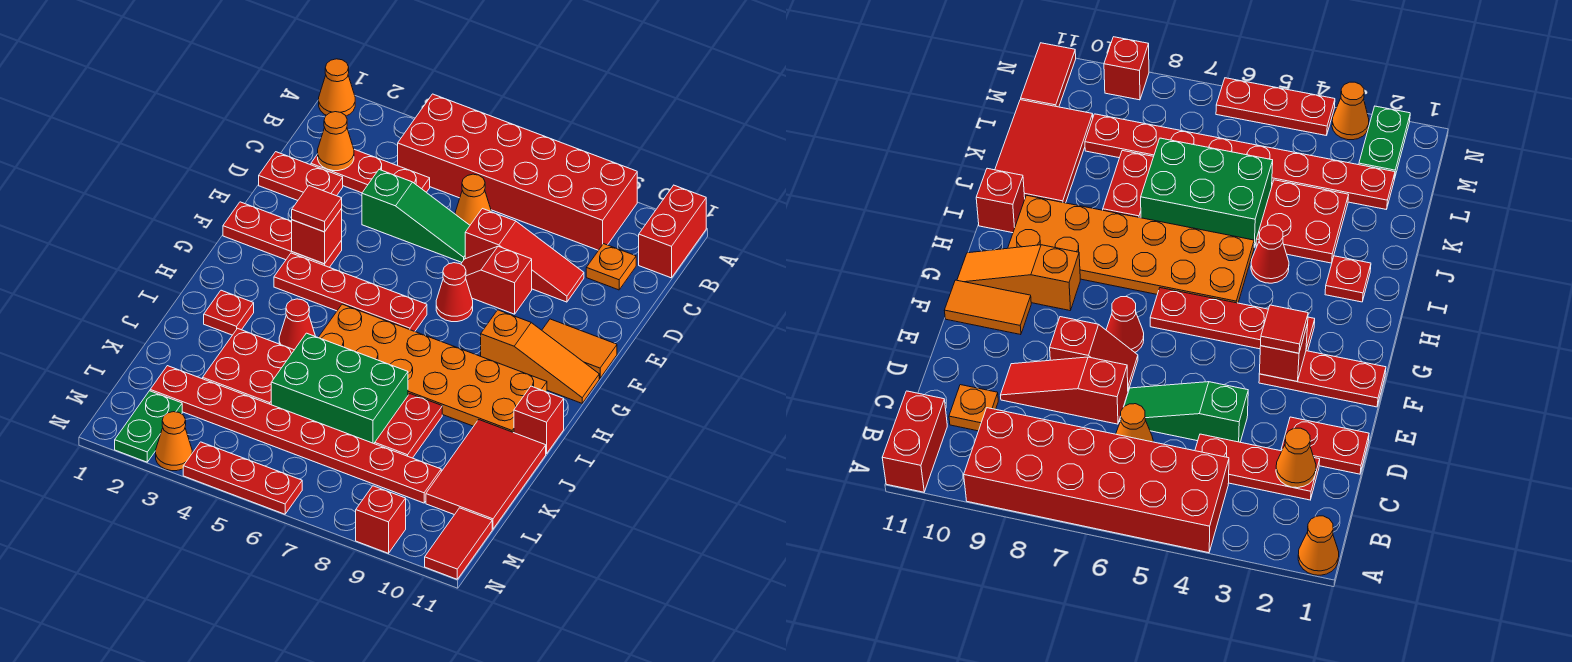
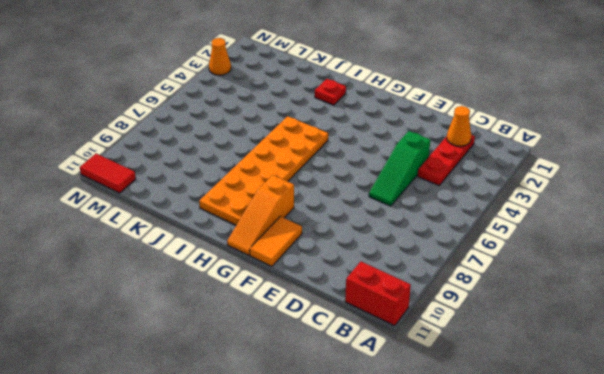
none -> orange 1x1 cone [319,59,355,116]
none -> red 2x6 brick [398,94,637,250]
none -> orange 1x1 cone [455,174,491,225]
none -> orange 1x1 plate [586,244,636,290]

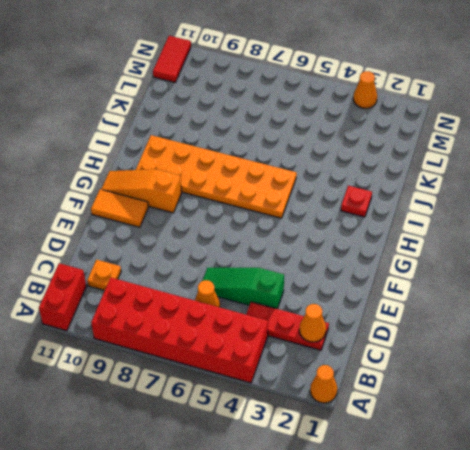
none -> red 1x2 plate [259,152,343,200]
none -> red 1x3 slope [465,209,584,302]
none -> red 1x2 slope [461,246,532,314]
none -> red 1x3 plate [223,202,342,267]

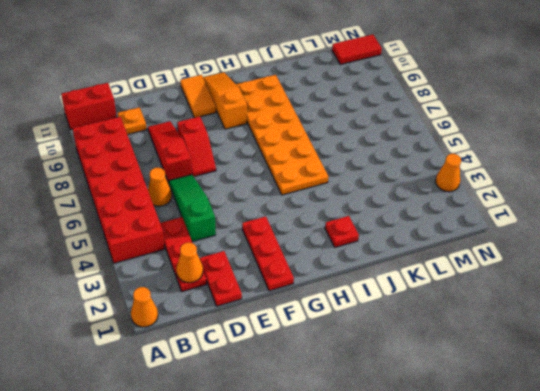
none -> red 1x1 cone [436,263,473,322]
none -> red 1x4 plate [274,253,427,331]
none -> red 1x1 cone [279,299,315,350]
none -> red 1x1 brick [514,386,564,454]

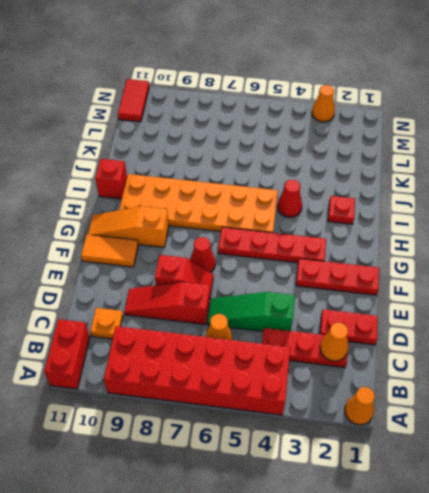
none -> red 2x2 plate [203,328,294,405]
none -> green 2x3 brick [271,333,408,444]
none -> red 1x2 plate [375,394,442,458]
none -> red 2x3 tile [426,420,546,529]

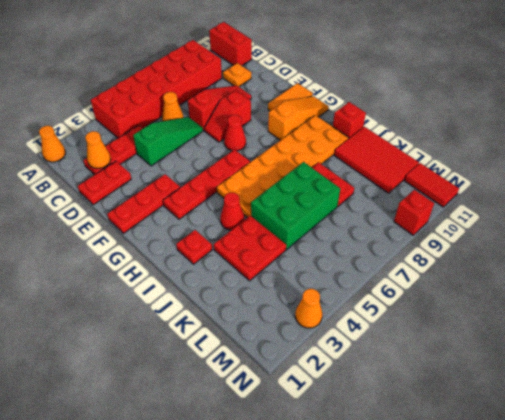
none -> red 1x8 plate [150,366,441,503]
none -> green 1x2 plate [115,391,182,462]
none -> red 1x3 plate [183,442,302,514]
none -> red 1x1 brick [292,209,342,264]

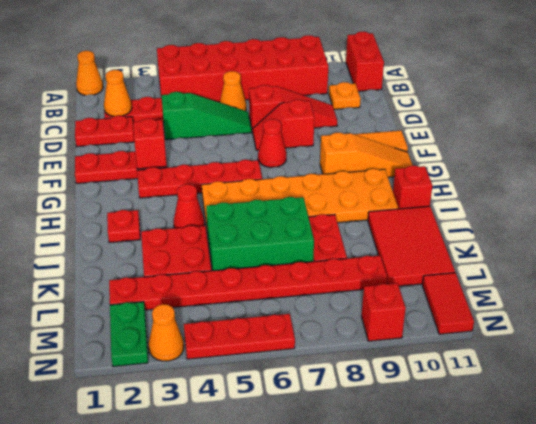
none -> red 1x1 tile [292,186,342,232]

